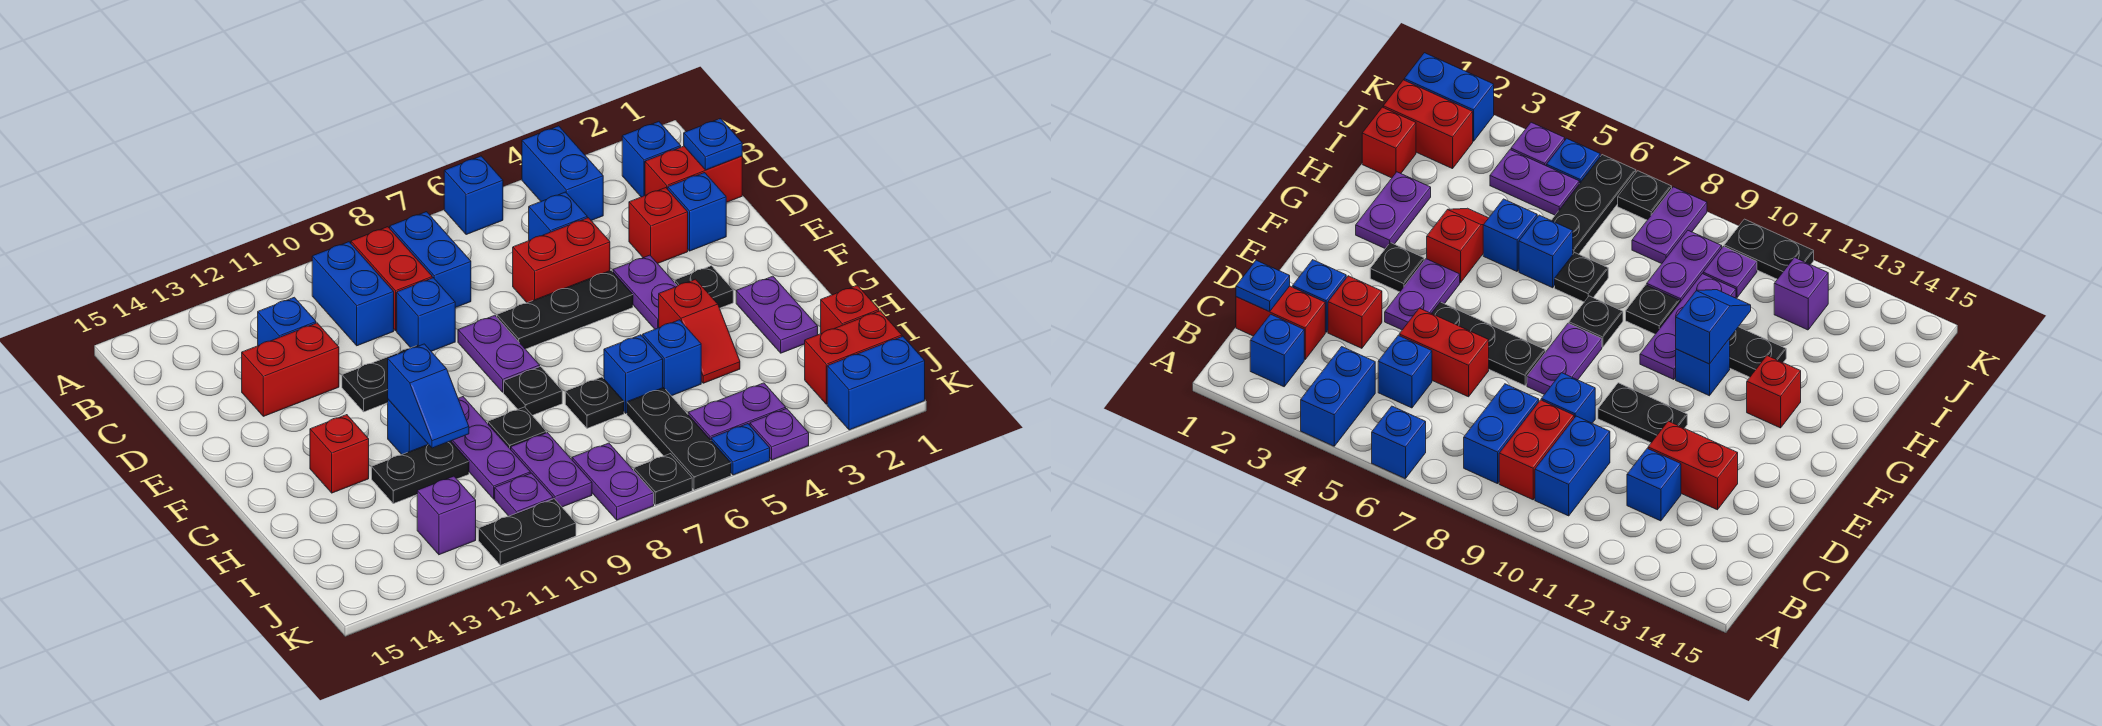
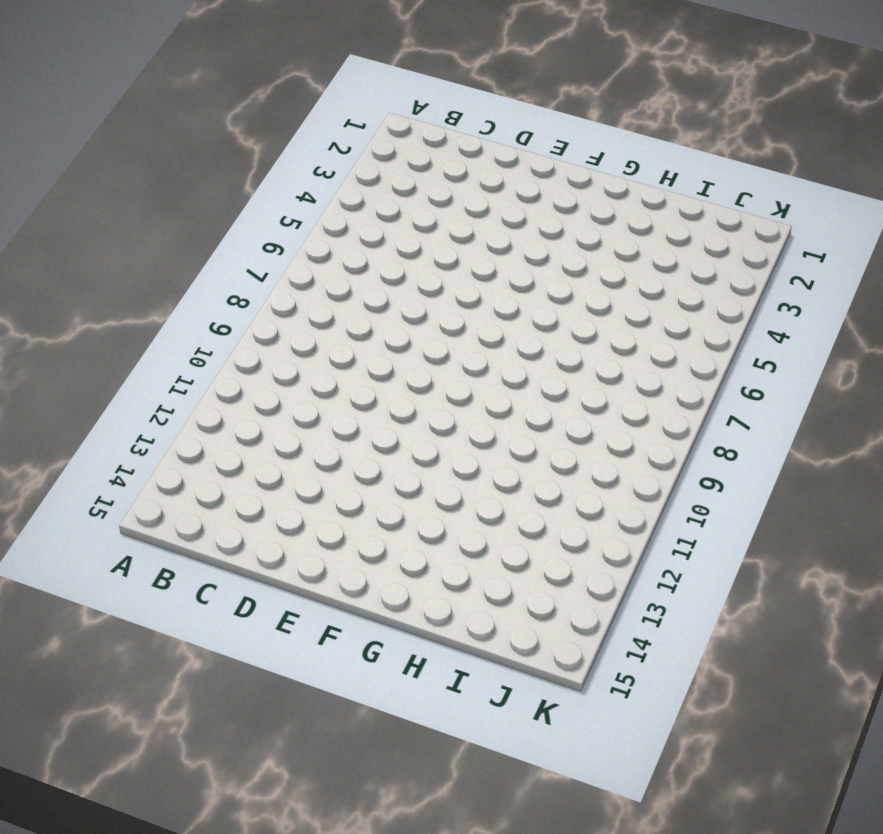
none -> blue 1x2 brick [522,126,603,220]
none -> blue 1x1 brick [444,156,503,235]
none -> blue 1x1 brick [622,122,681,197]
none -> blue 1x2 brick [390,212,471,308]

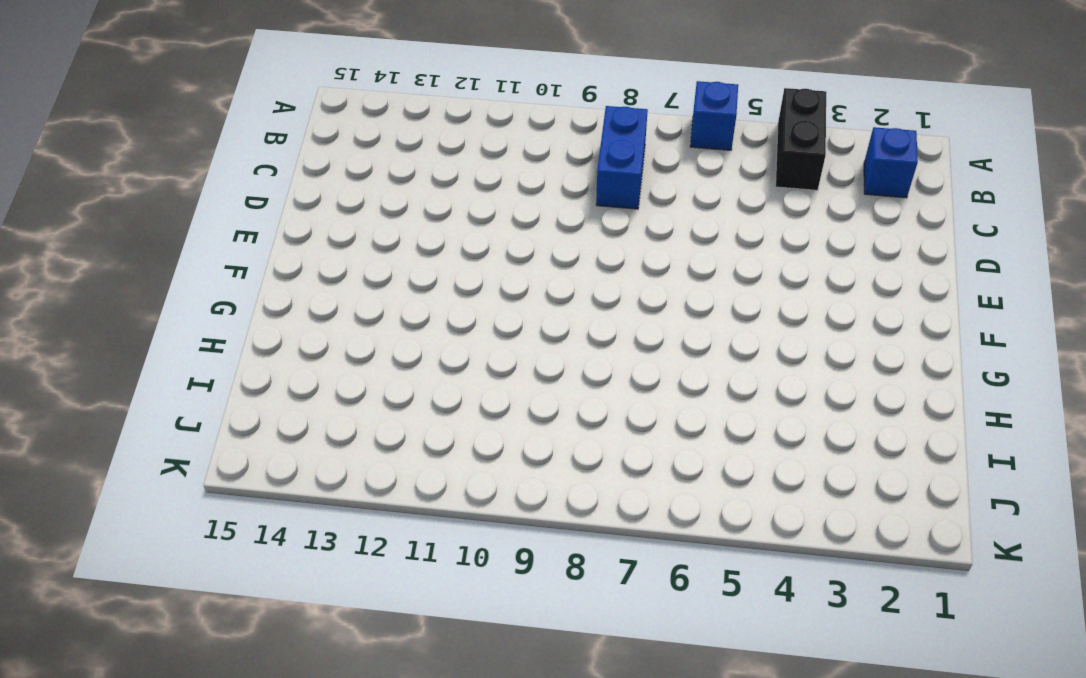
black 1x2 brick [776,88,826,190] -> blue 1x2 brick [522,126,603,220]
none -> red 1x2 brick [351,227,432,331]
none -> blue 1x2 brick [312,242,394,346]
none -> red 1x2 brick [645,146,742,202]
none -> blue 1x1 brick [529,192,587,240]

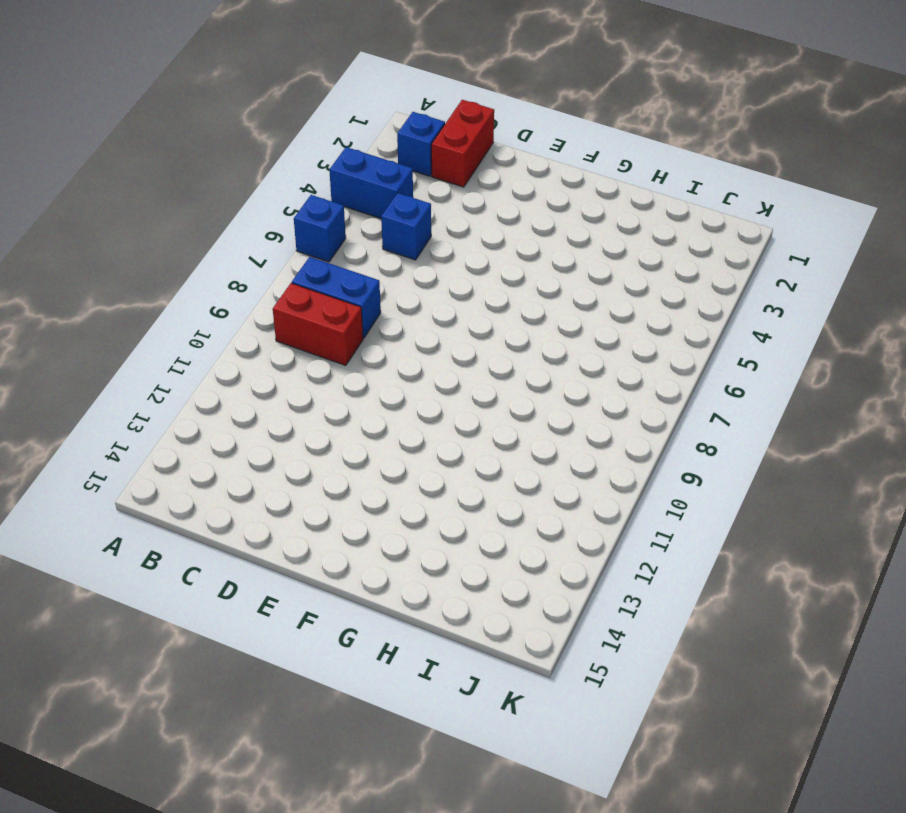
none -> blue 1x2 brick [312,242,394,346]
none -> blue 1x1 brick [258,297,316,346]
none -> blue 1x1 brick [668,173,726,251]
none -> red 1x1 brick [629,188,688,264]

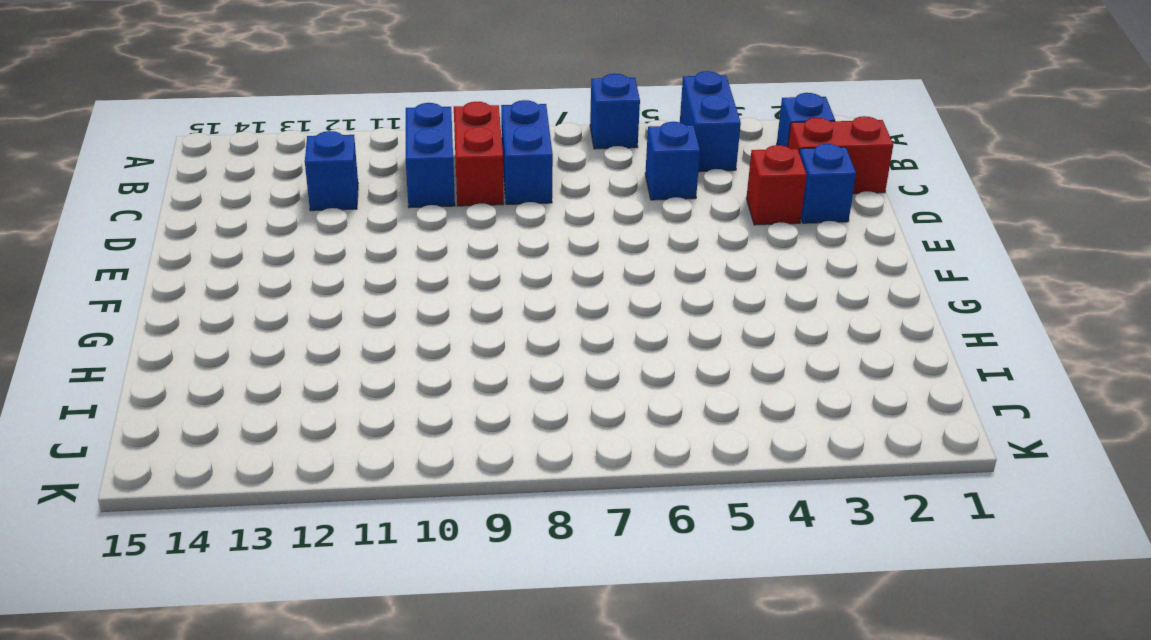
none -> red 1x2 brick [513,218,610,303]
none -> blue 1x1 brick [397,278,455,351]
none -> red 1x2 brick [242,323,339,416]
none -> purple 1x2 plate [613,255,677,329]

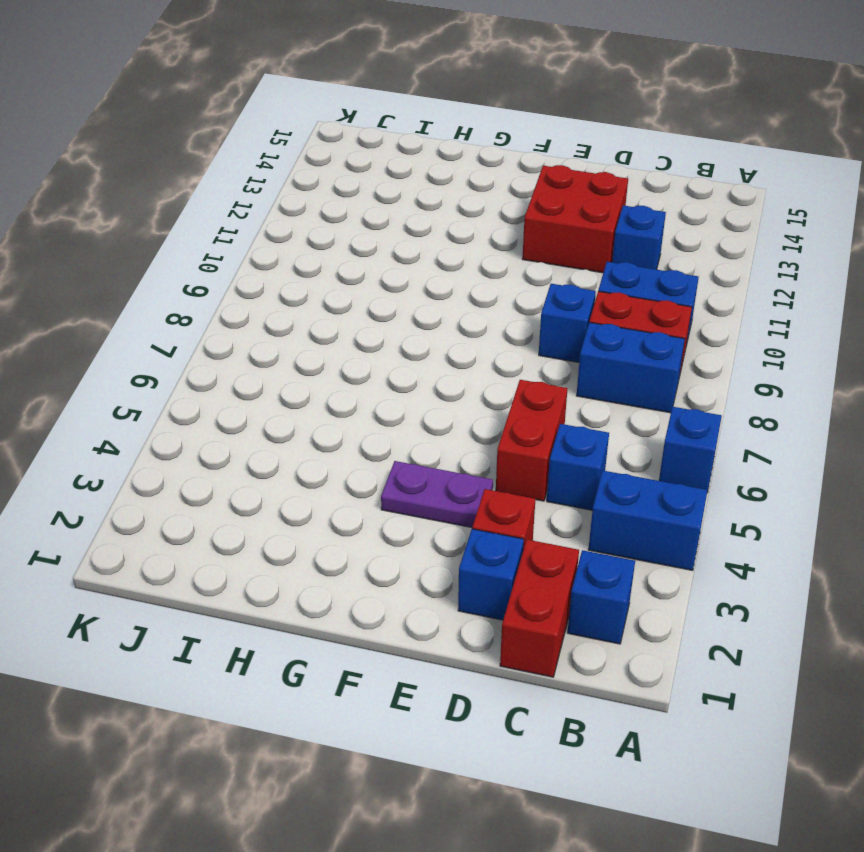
red 2x2 brick [522,165,628,273] -> red 1x2 brick [242,323,339,416]
none -> black 1x3 plate [497,270,633,349]
none -> purple 1x2 plate [458,315,540,392]
none -> black 1x2 plate [342,345,418,412]
none -> black 1x1 plate [675,266,733,308]

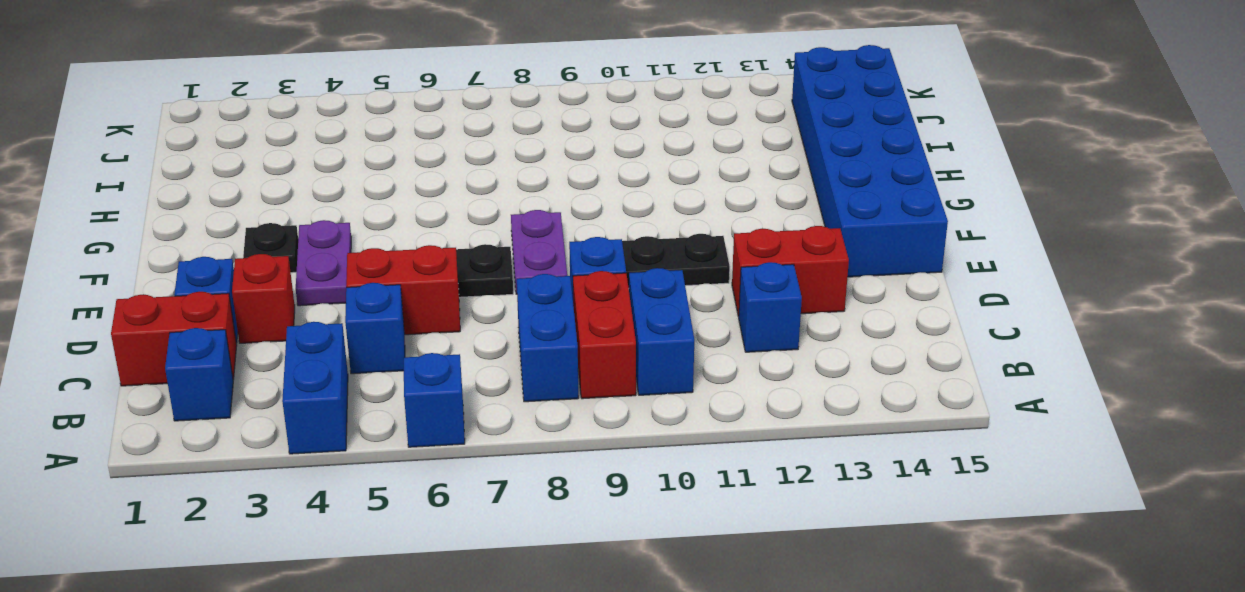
blue 2x6 brick [792,45,948,277] -> none
none -> purple 1x2 plate [736,276,818,353]
none -> red 1x2 slope [659,279,740,383]
none -> black 1x1 plate [504,367,562,415]
none -> purple 1x3 plate [451,397,530,499]

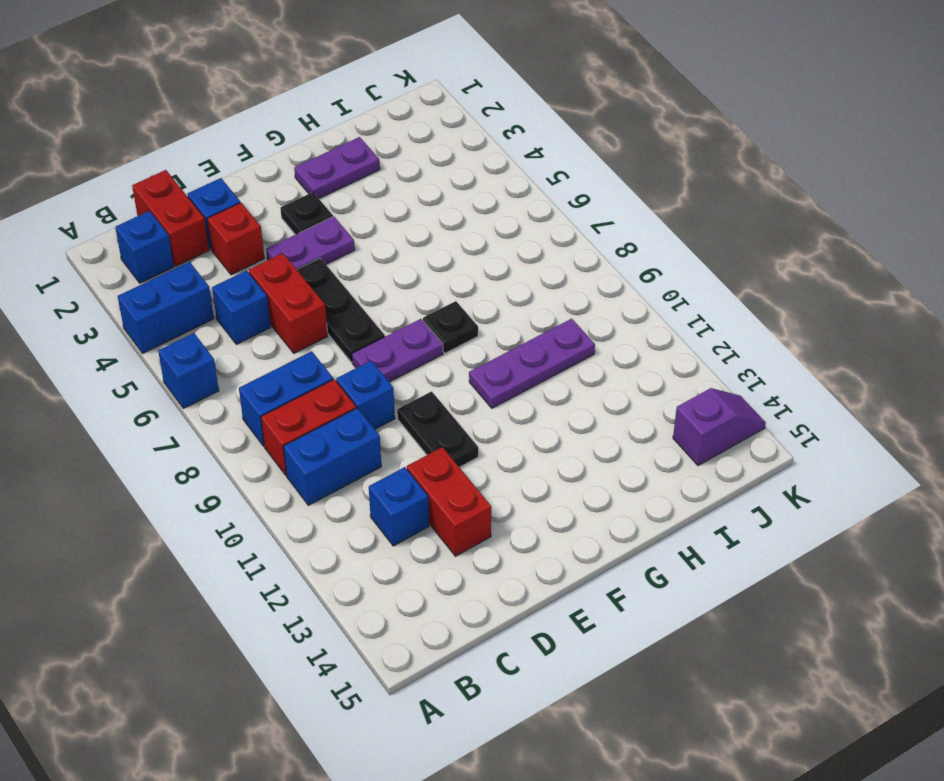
purple 1x2 slope [673,388,766,466] -> none
none -> red 1x2 slope [659,279,740,383]
none -> blue 1x1 brick [388,399,428,455]
none -> red 1x1 brick [310,415,369,493]
none -> blue 1x1 brick [643,320,701,396]

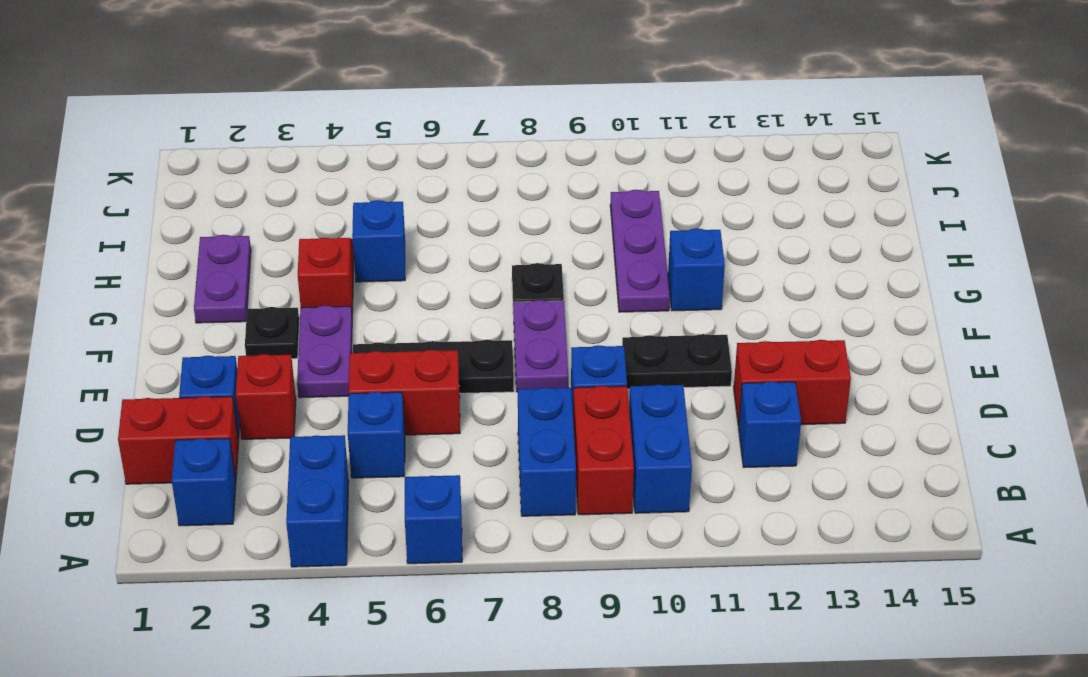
none -> red 1x1 brick [310,415,369,493]
none -> blue 1x1 brick [604,335,663,413]
none -> black 1x1 plate [565,377,624,428]
none -> black 1x1 plate [488,407,546,449]

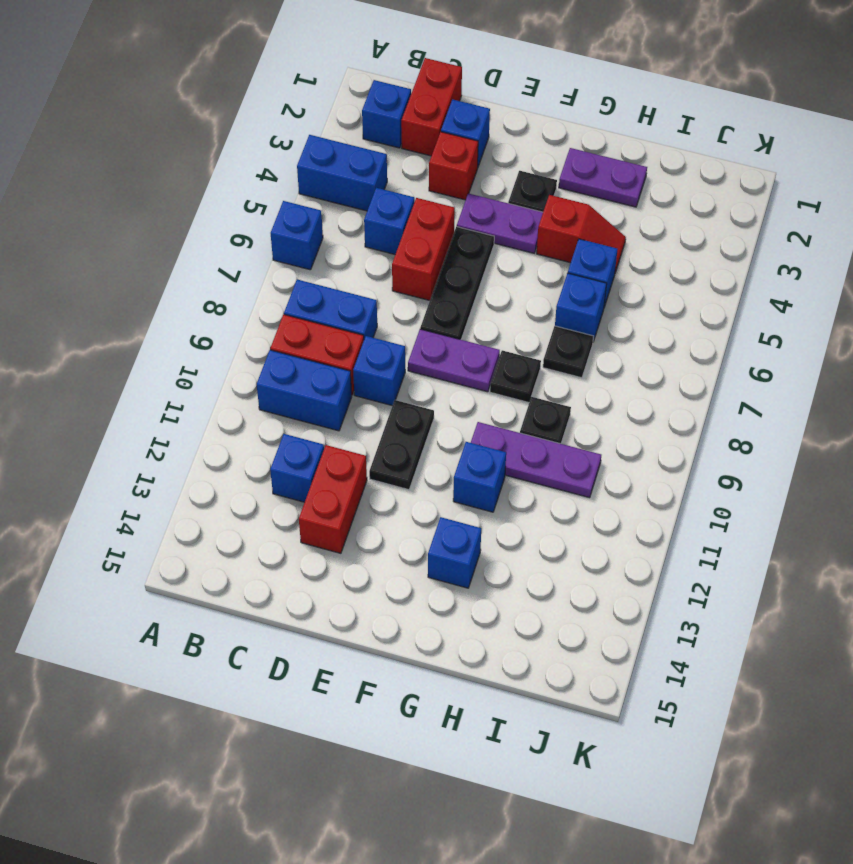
blue 1x1 brick [428,517,481,588] -> red 1x1 brick [310,415,369,493]
none -> black 1x2 plate [372,441,469,504]
none -> red 1x1 brick [821,285,879,334]
none -> black 1x3 plate [627,388,731,490]
none -> purple 1x2 plate [511,433,592,507]

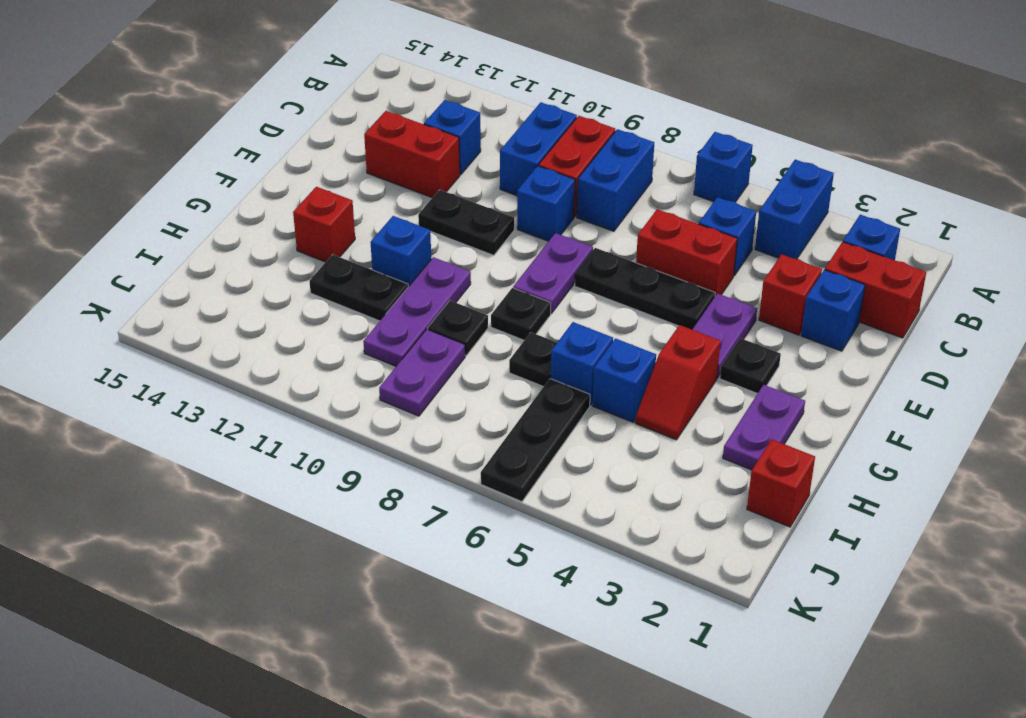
none -> red 1x2 brick [805,311,902,404]
none -> purple 1x2 plate [688,383,786,440]
none -> purple 1x2 plate [572,443,654,520]
none -> purple 1x1 plate [495,473,553,516]

